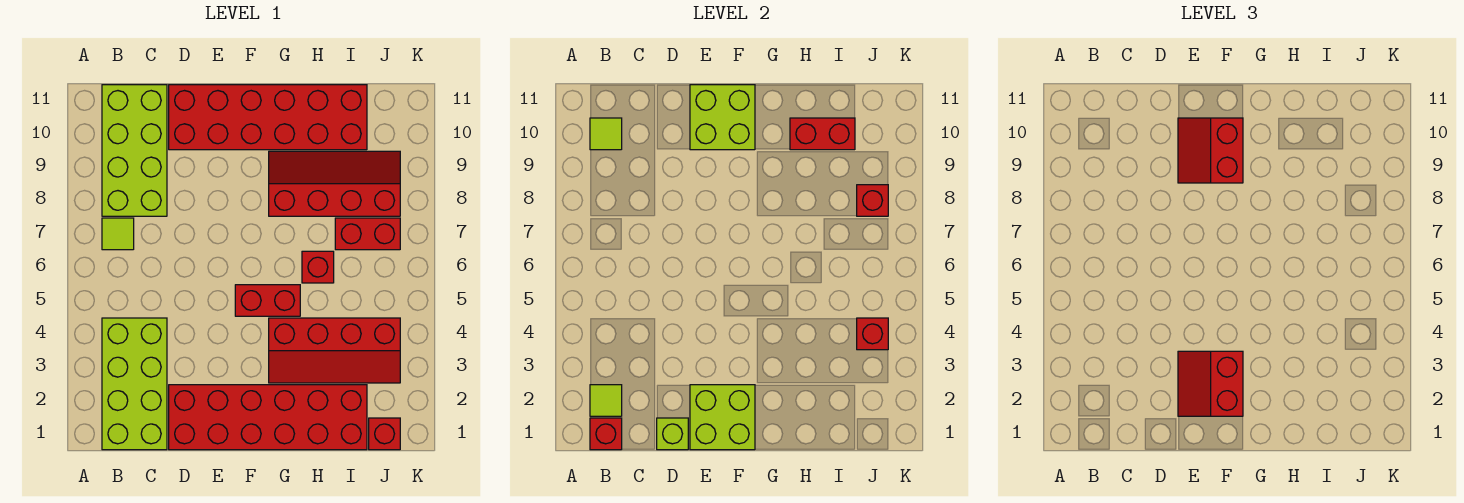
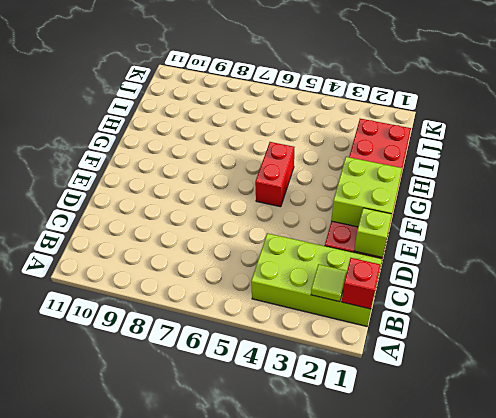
none -> lime 1x1 tile [102,218,134,250]
none -> lime 2x4 brick [102,85,167,216]
none -> red 2x6 brick [169,85,367,150]

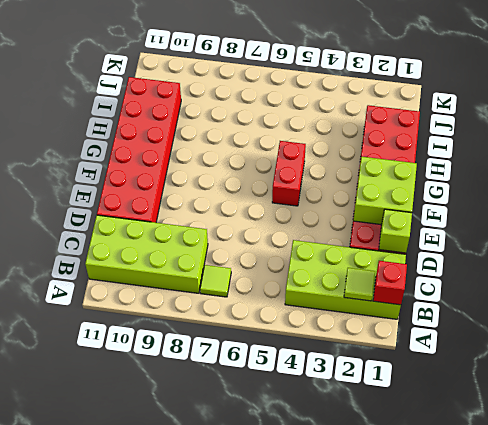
none -> red 2x4 slope [269,318,400,383]
none -> red 2x4 slope [269,151,400,216]
none -> red 1x1 brick [302,251,334,283]

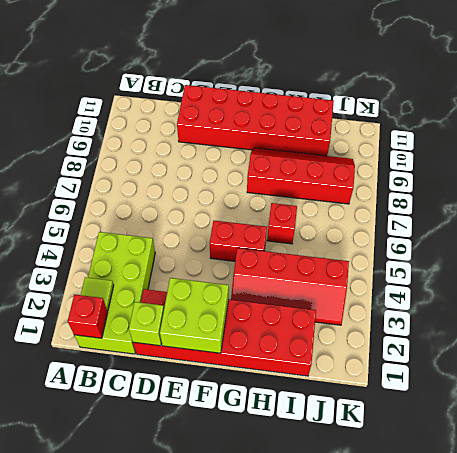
none -> lime 1x1 tile [102,218,134,250]
none -> lime 2x4 brick [102,85,167,216]
none -> red 1x2 brick [335,218,400,250]

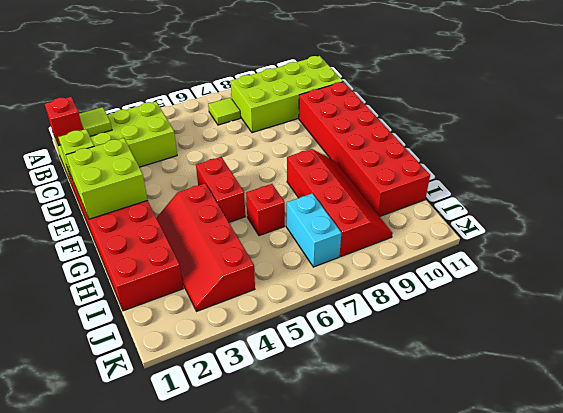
cyan 1x2 brick [286,193,341,267] -> red 1x2 brick [335,218,400,250]
none -> red 1x1 brick [369,418,400,450]
none -> lime 1x1 tile [590,118,622,150]
none -> lime 2x2 brick [690,85,755,150]

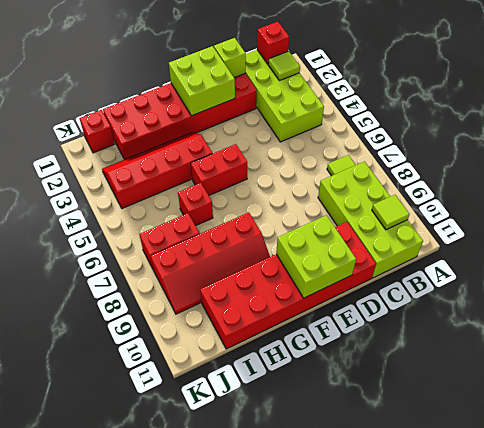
none -> red 1x2 brick [790,118,855,150]
none -> red 1x1 brick [857,318,888,350]
none -> red 1x1 brick [857,185,888,216]

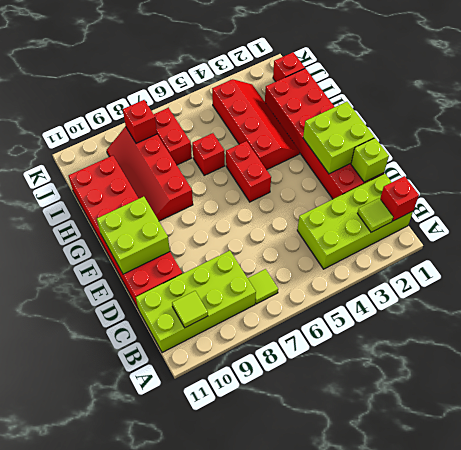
none -> red 1x2 brick [790,118,855,150]
none -> red 1x1 brick [857,318,888,350]
none -> red 2x2 slope [1178,351,1243,416]

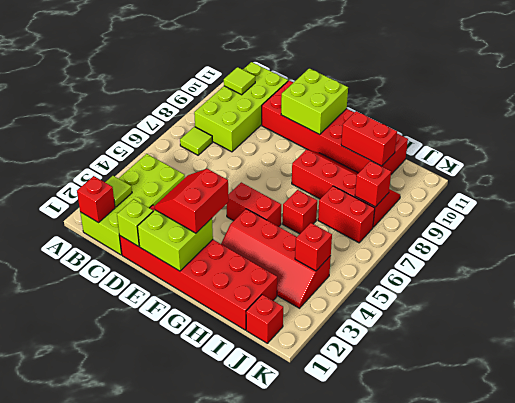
none -> red 2x2 slope [1178,118,1243,183]

